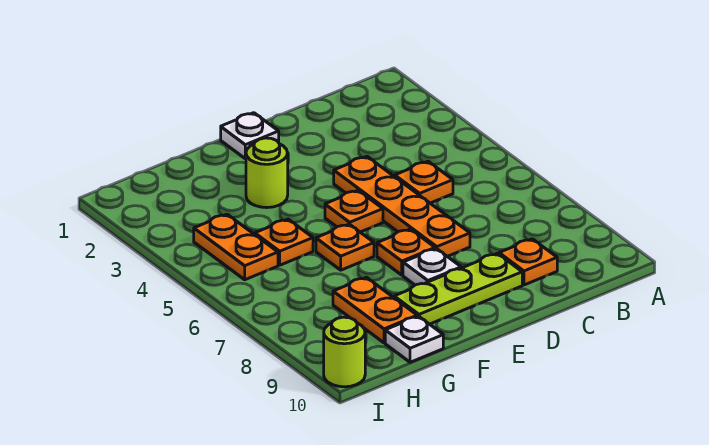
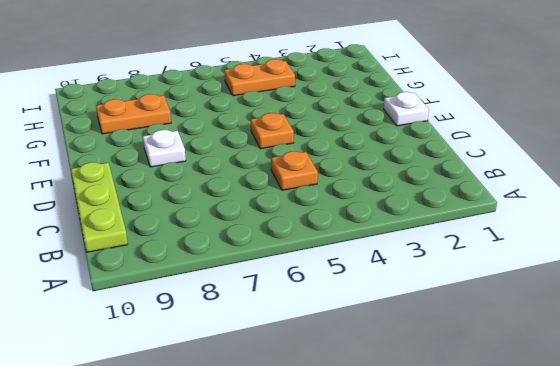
lime 1x3 plate [71,162,128,252] -> lime 1x3 plate moved to [394,253,522,324]
none -> orange 1x1 plate [499,239,557,285]
none -> orange 1x4 plate [334,157,470,256]
none -> orange 1x1 plate [377,229,435,275]

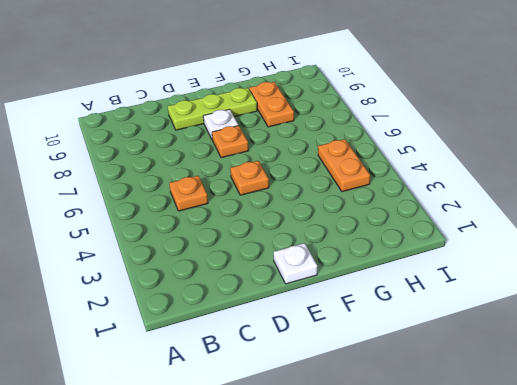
none -> orange 1x1 plate [499,239,557,285]
none -> orange 1x4 plate [334,157,470,256]
none -> lime 1x1 round brick [246,138,288,208]

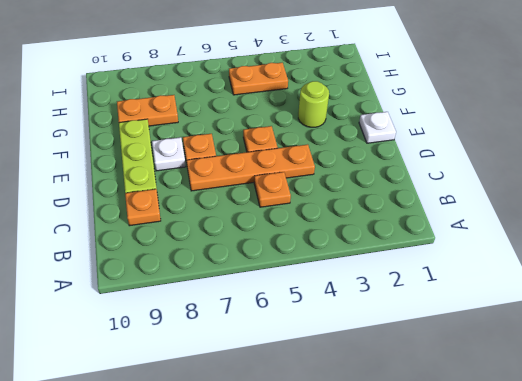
none -> orange 1x1 plate [316,224,374,270]
none -> orange 1x1 plate [255,219,313,265]
none -> white 1x1 plate [385,316,443,362]

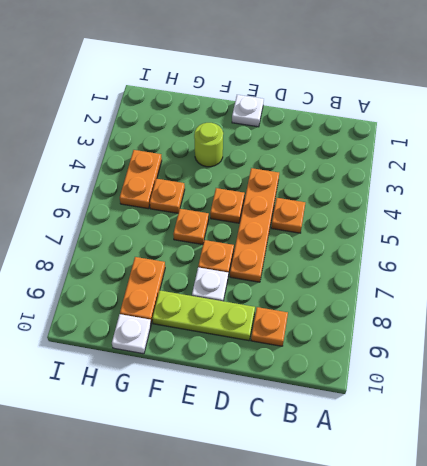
none -> lime 1x1 round brick [324,317,365,387]

